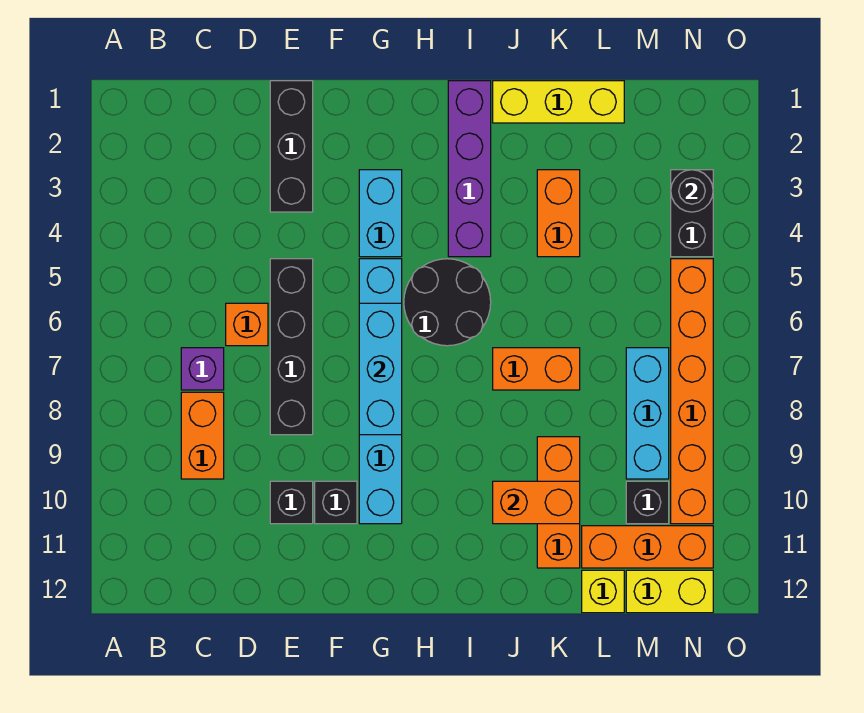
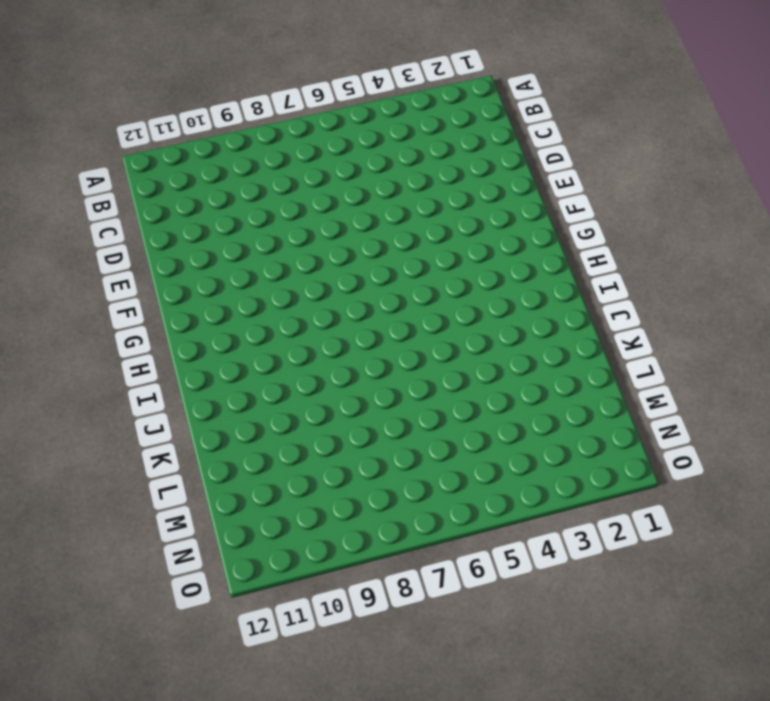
none -> purple 1x1 brick [181,348,224,390]
none -> orange 1x2 brick [181,392,224,479]
none -> orange 1x1 brick [226,303,268,346]

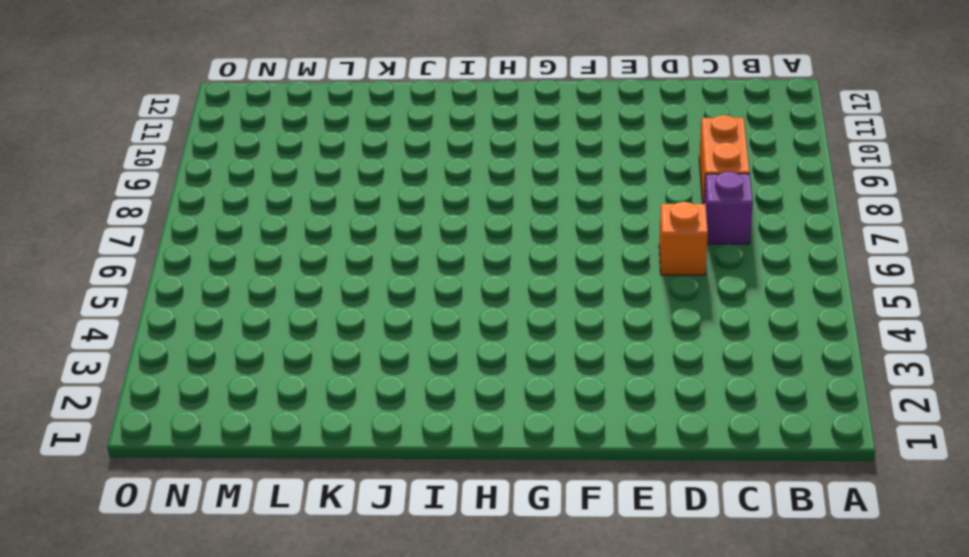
none -> black 1x3 brick [270,81,313,212]
none -> black 1x4 brick [270,259,313,435]
none -> black 1x1 brick [270,481,313,524]

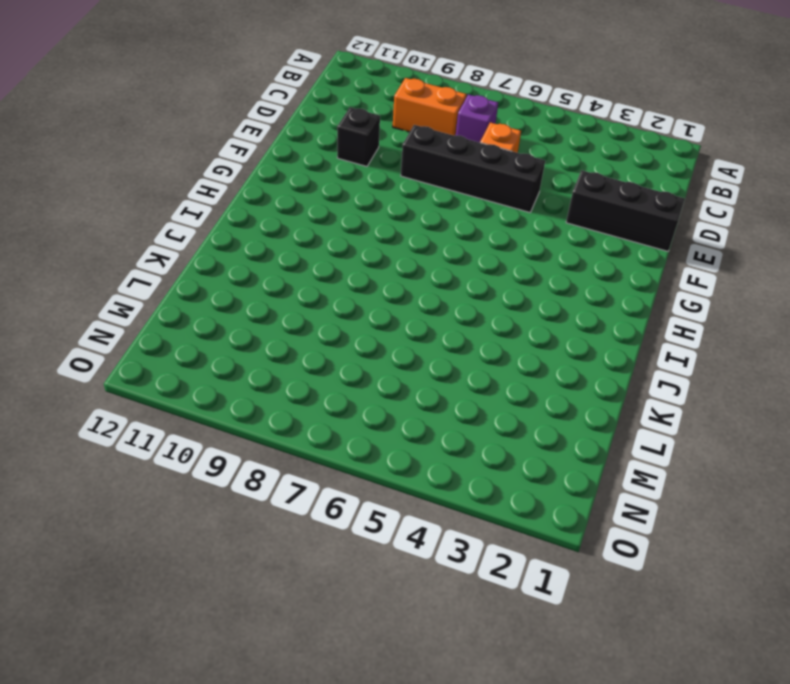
none -> black 1x1 brick [315,481,357,524]
none -> cyan 1x2 brick [359,170,402,257]
none -> cyan 1x6 brick [359,259,402,524]

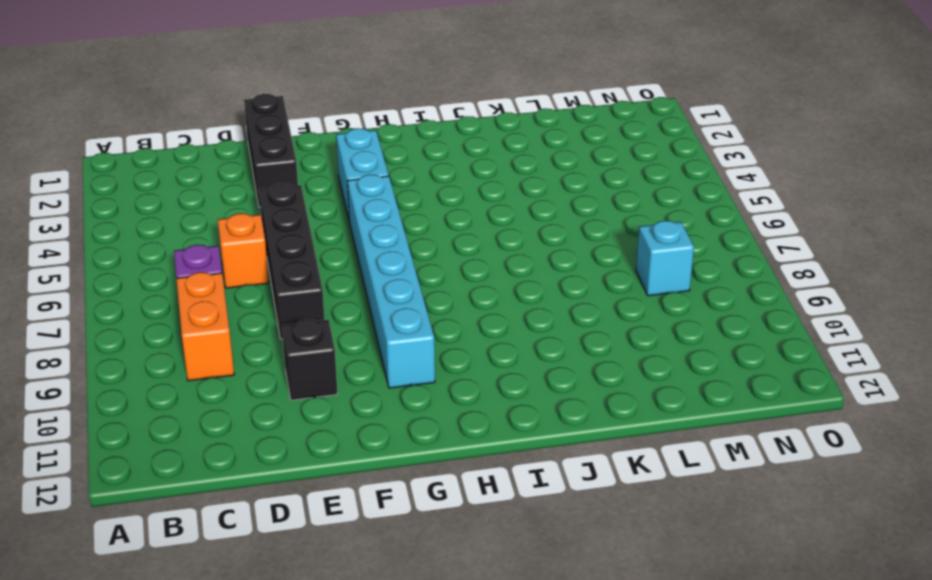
cyan 1x1 brick [636,221,694,296] -> cyan 1x3 brick [626,348,669,479]
none -> black 1x1 brick [315,481,357,524]
none -> black 2x2 round brick [404,259,491,346]
none -> purple 1x4 brick [448,81,491,257]

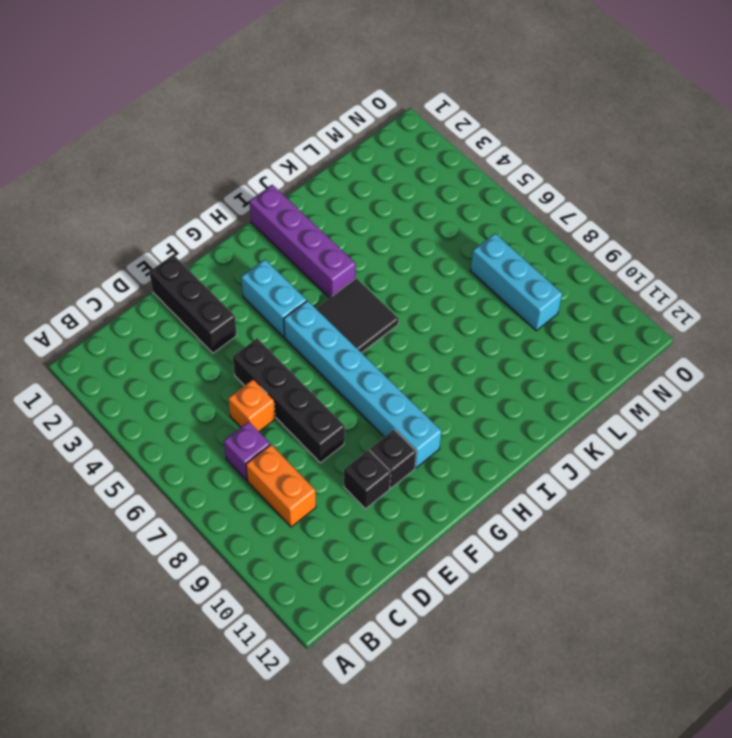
black 2x2 tile [316,278,399,353] -> black 2x2 round brick [404,259,491,346]
none -> yellow 1x3 brick [493,81,624,123]
none -> orange 1x2 brick [493,348,580,390]
none -> orange 1x2 brick [537,170,580,257]

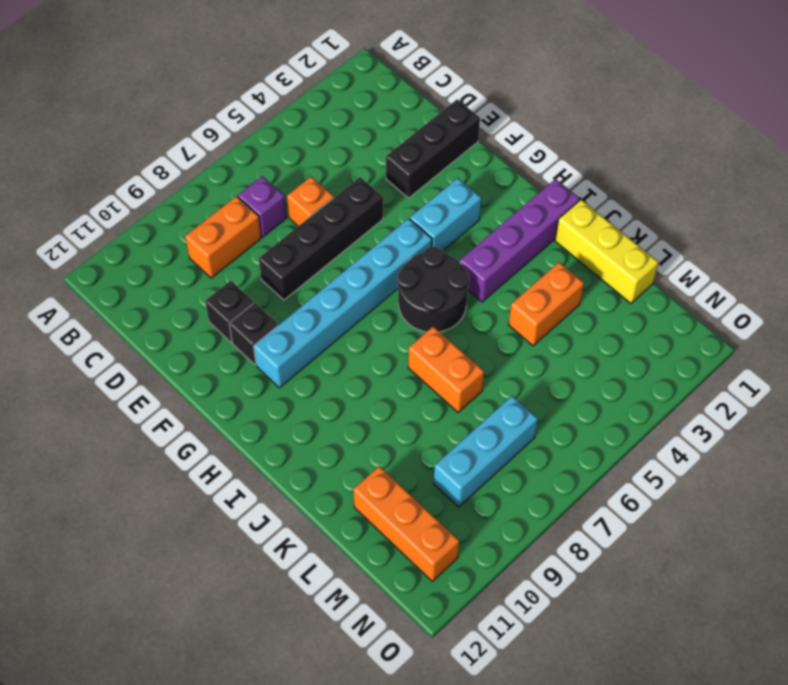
none -> orange 1x3 brick [537,437,580,568]
none -> yellow 1x1 brick [582,570,624,613]
none -> black 1x1 brick [626,481,669,524]

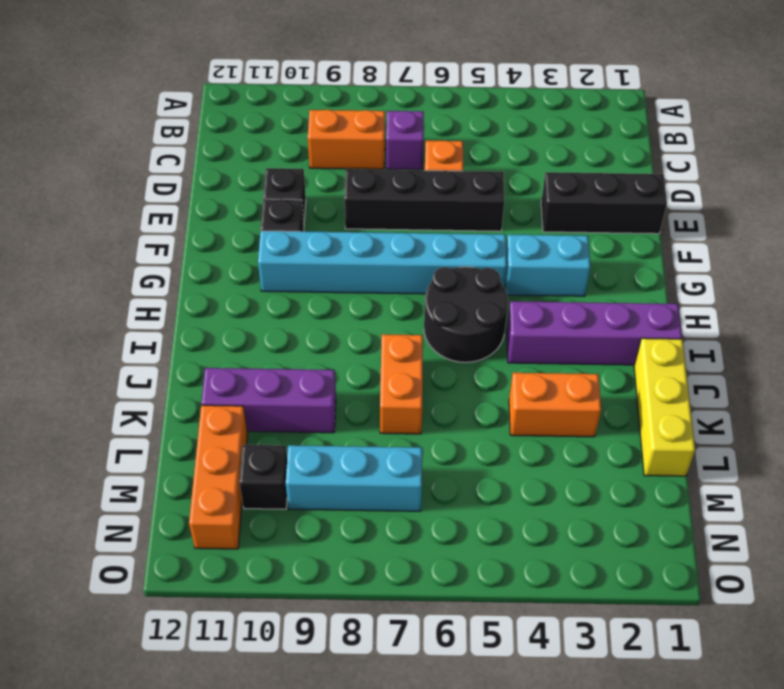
purple 1x3 brick [201,368,336,433] -> orange 1x3 brick [537,437,580,568]
none -> yellow 1x1 brick [582,570,624,613]
none -> yellow 1x2 brick [626,570,713,613]
none -> black 1x2 brick [671,170,713,257]

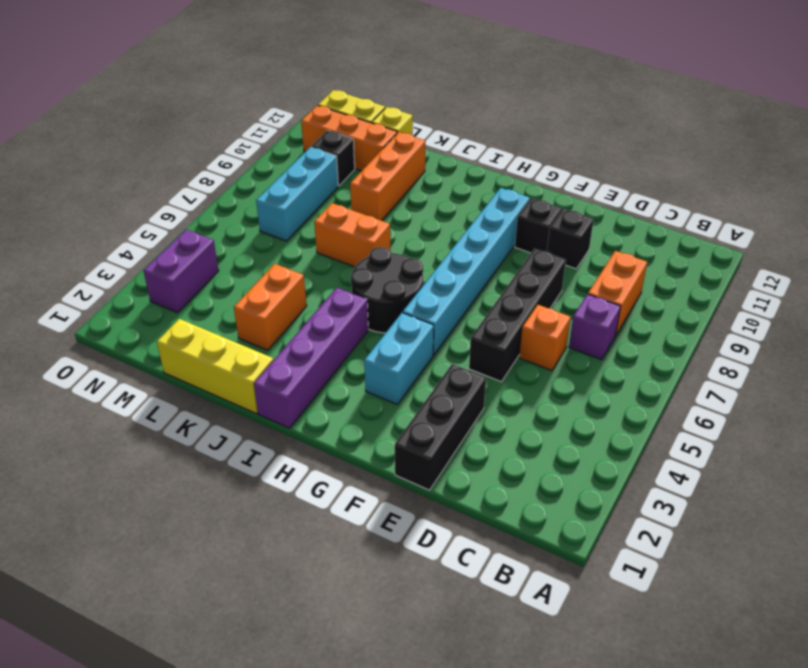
purple 1x2 brick [143,230,219,313] -> black 1x2 brick [671,170,713,257]
none -> orange 1x6 brick [671,259,713,524]
none -> cyan 1x3 brick [359,303,402,435]
none -> orange 1x2 brick [493,481,580,524]

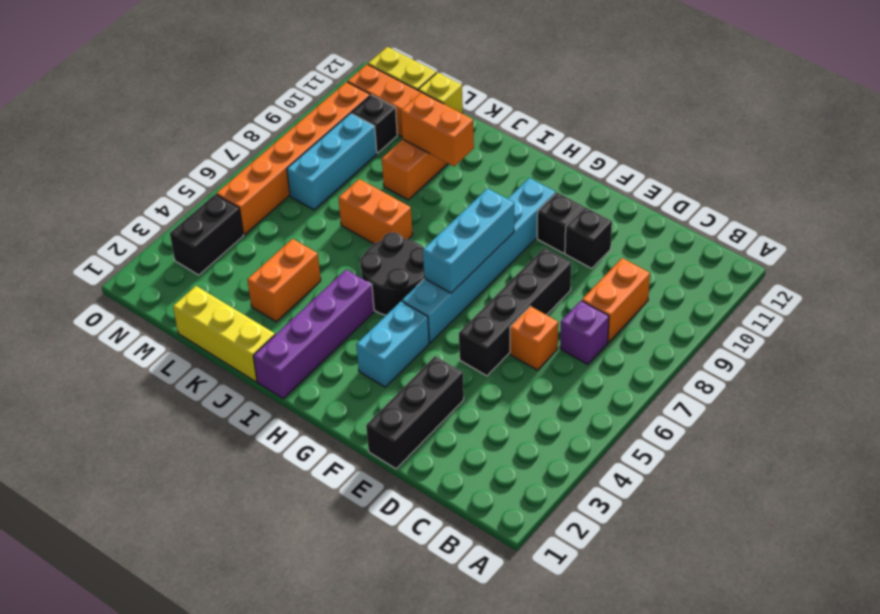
none -> black 1x1 round brick [671,170,713,212]

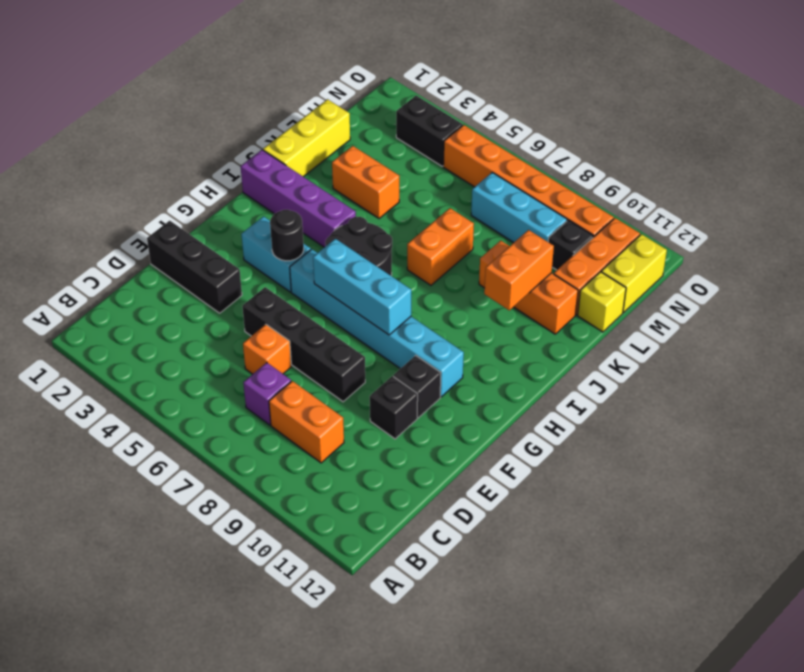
black 1x1 round brick [270,210,304,261] -> black 1x1 round brick moved to [671,170,713,212]

